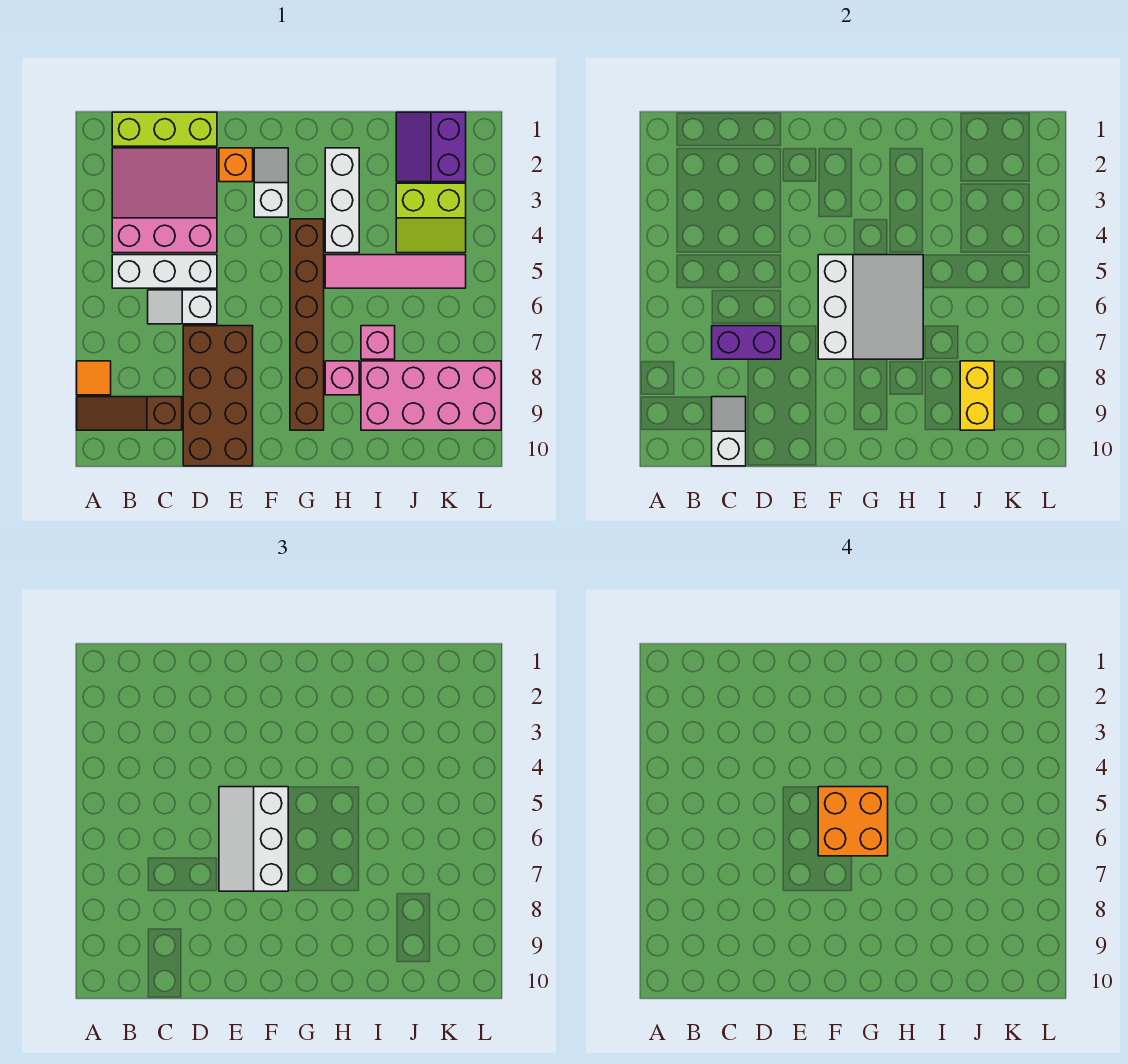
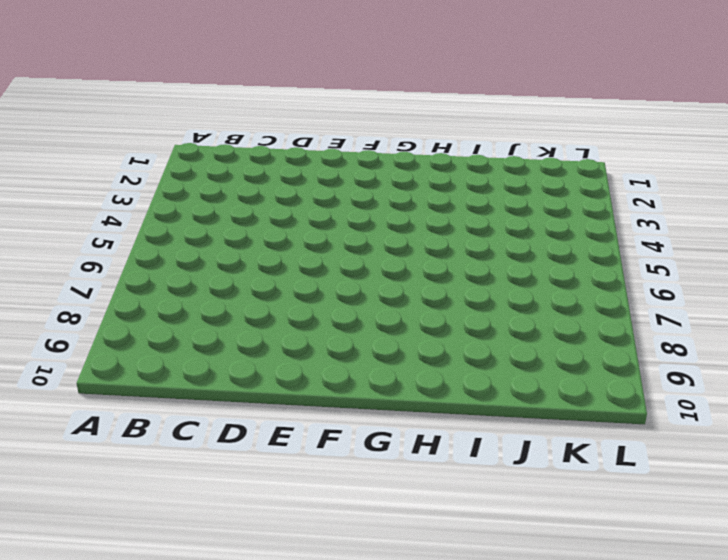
none -> orange 1x1 tile [77,361,111,395]
none -> brown 1x3 slope [77,397,182,430]
none -> lime 1x3 brick [112,112,217,146]

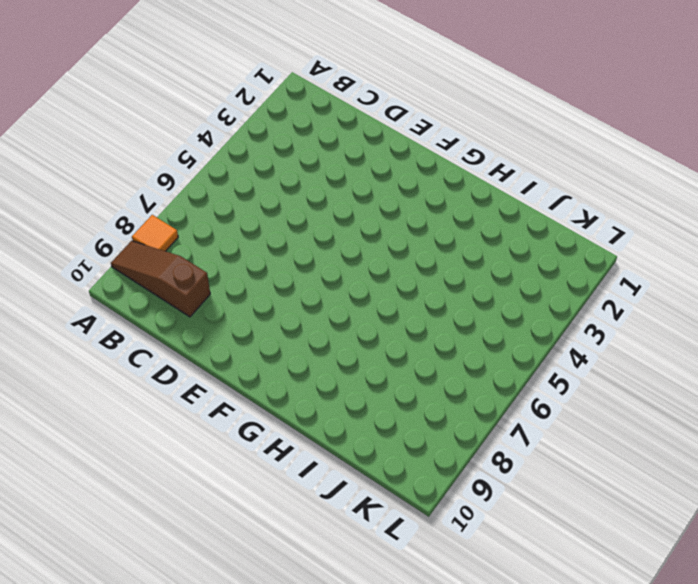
none -> lime 1x3 brick [112,112,217,146]
none -> pink 3x3 slope [112,148,217,253]
none -> white 1x3 brick [112,255,217,288]

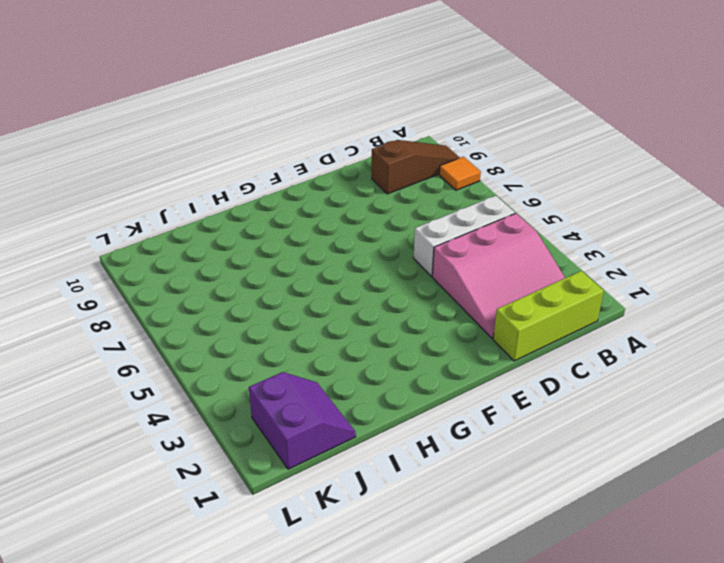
none -> white 1x2 slope [148,290,217,324]
none -> brown 2x4 brick [183,326,253,466]
none -> orange 1x1 brick [219,148,253,182]

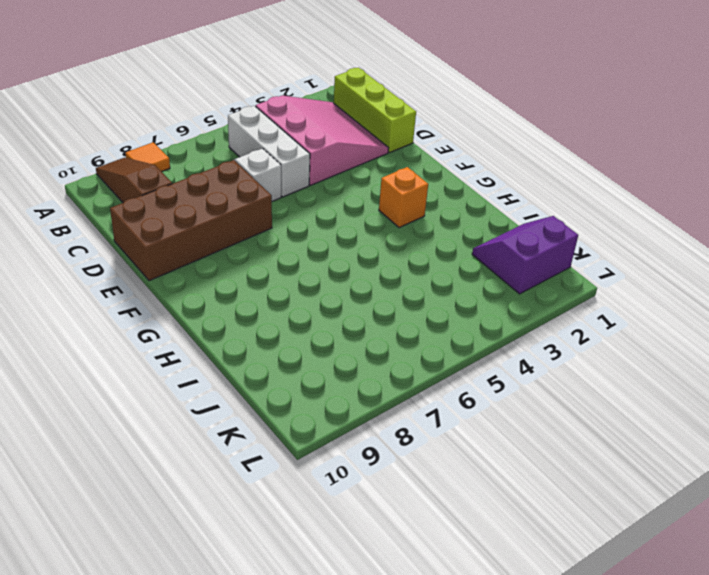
orange 1x1 brick [379,167,428,228] -> orange 1x1 brick moved to [219,148,253,182]
none -> white 1x2 slope [254,148,288,217]
none -> brown 1x6 brick [290,219,324,430]
none -> white 1x3 brick [325,148,359,253]

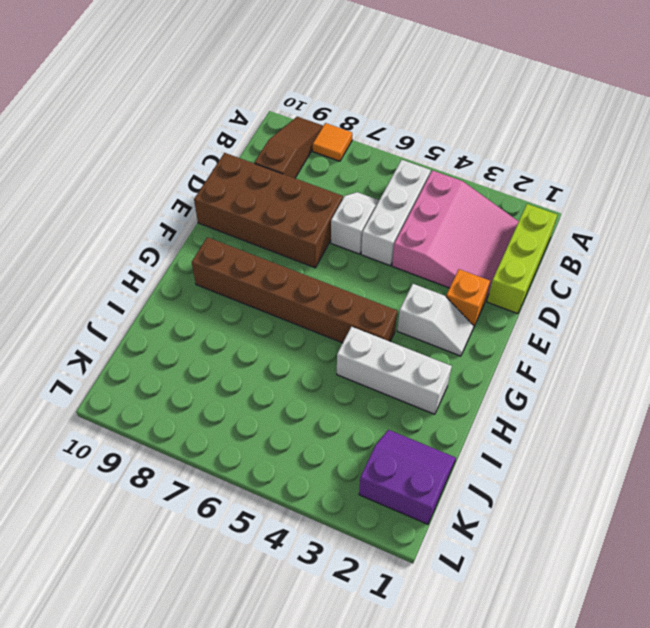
none -> pink 1x4 tile [325,255,466,288]
none -> pink 1x1 brick [325,361,359,395]
none -> pink 1x1 brick [361,326,395,359]

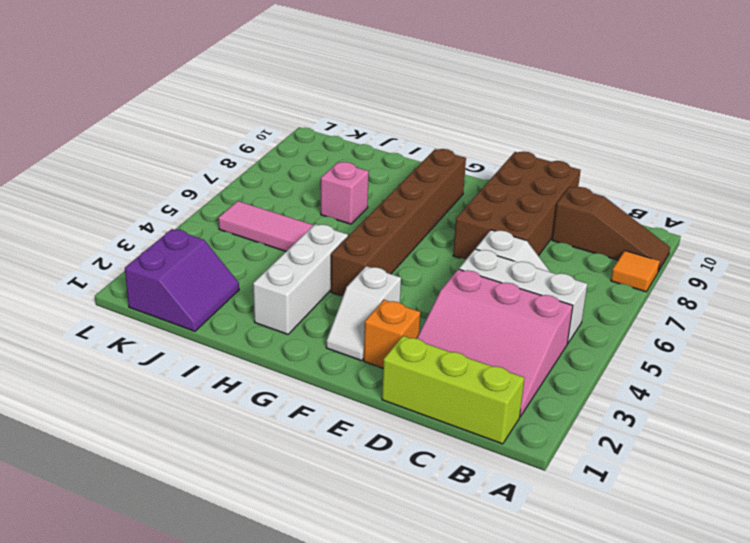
none -> pink 1x1 brick [325,361,359,395]
none -> pink 2x4 brick [361,361,501,430]
none -> lime 2x2 slope [396,183,466,253]

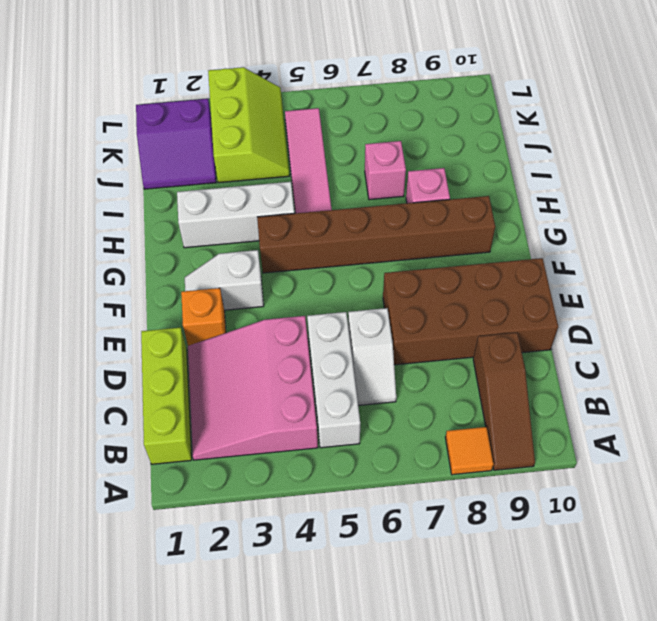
lime 2x3 slope [208,67,290,183] -> lime 2x2 slope [396,183,466,253]
none -> pink 2x4 brick [361,361,501,430]
none -> purple 1x2 brick [712,326,781,359]
none -> white 1x2 slope [712,397,746,466]

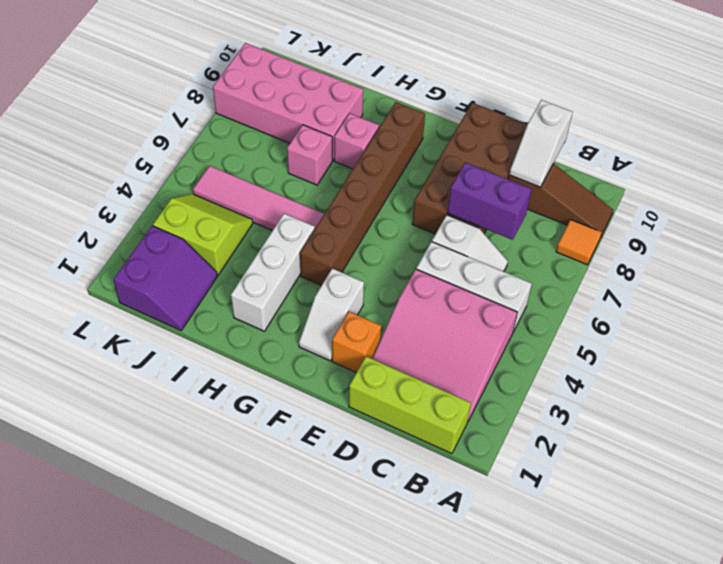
none -> white 3x3 slope [818,255,923,359]
none -> yellow 1x2 brick [960,361,994,430]
none -> white 2x3 slope [219,787,288,891]

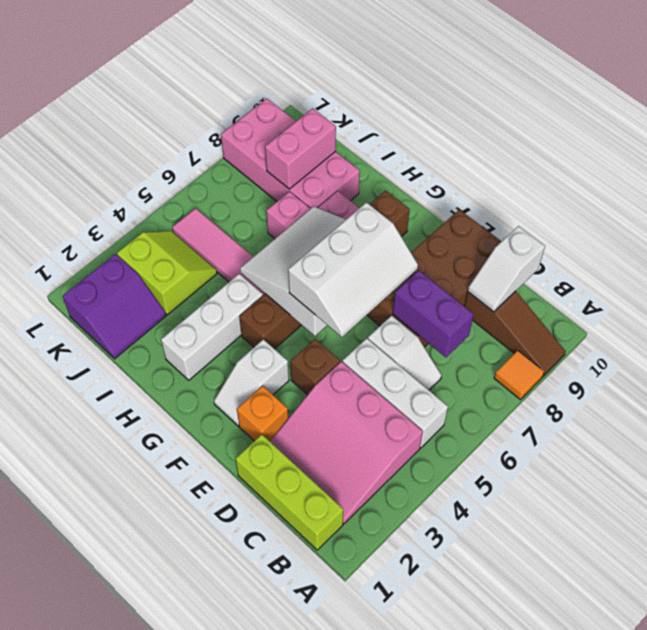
brown 1x1 brick [290,339,340,395] -> none
pink 1x2 brick [265,108,336,189] -> yellow 1x2 brick [960,361,994,430]
none -> orange 2x2 brick [818,787,888,856]

